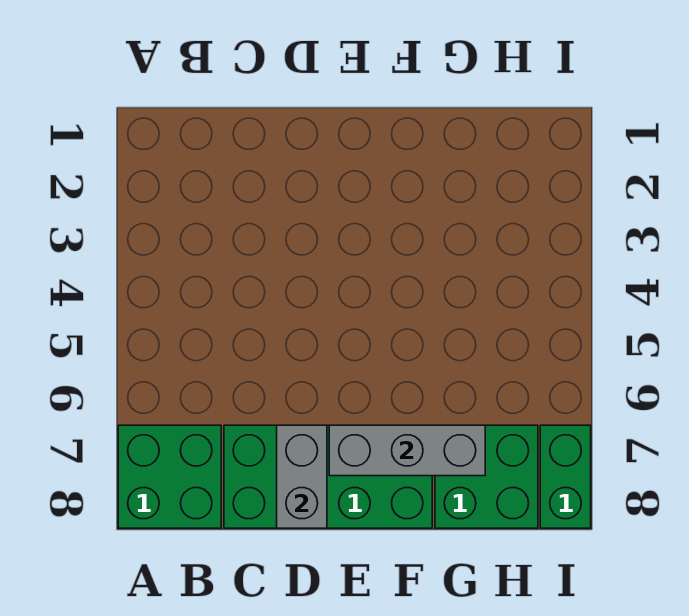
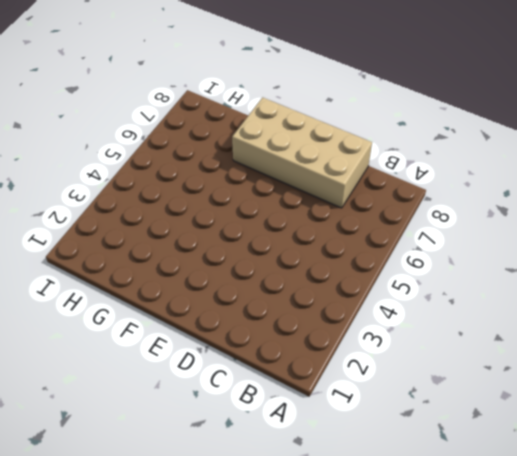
tan 2x4 brick [232,97,372,208] -> green 2x4 brick [224,425,432,528]
none -> green 2x2 brick [118,425,221,528]
none -> green 2x2 brick [435,425,538,528]

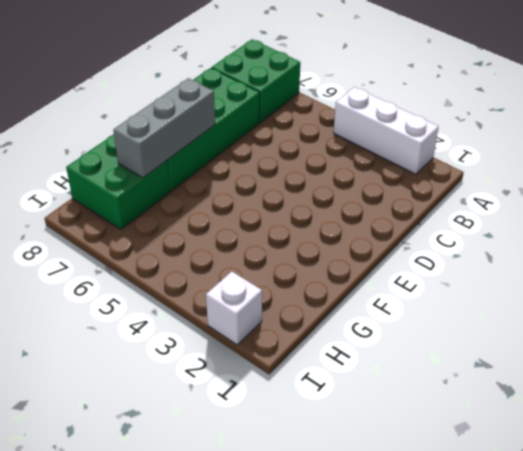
white 1x3 brick [334,87,439,174] -> none
white 1x1 brick [206,272,262,345] -> none
none -> green 1x2 brick [540,425,591,528]
none -> grey 1x2 brick [277,425,327,528]

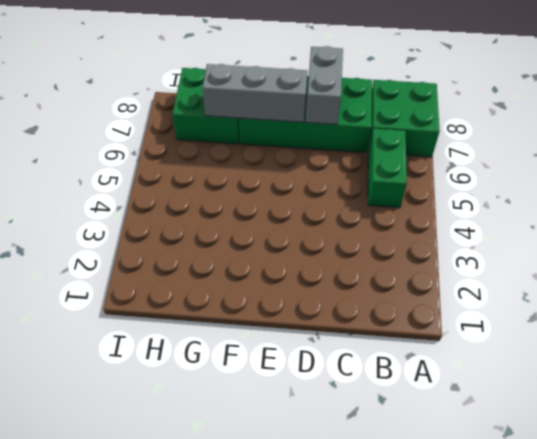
green 1x2 brick [368,128,407,208] -> green 1x2 brick moved to [540,425,591,528]

